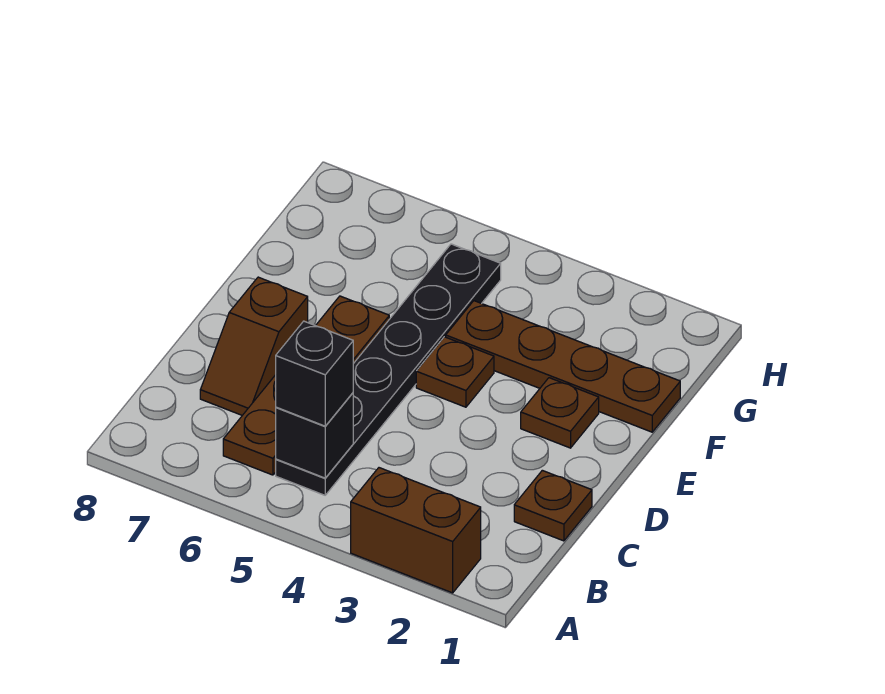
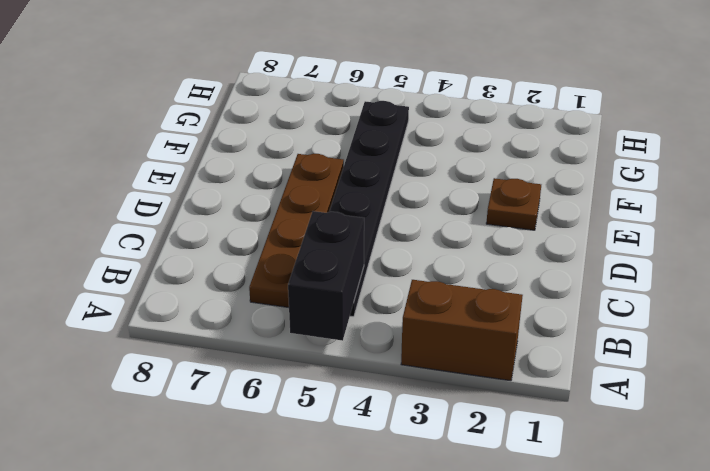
black 1x2 brick [288,211,364,341] -> black 1x1 brick [276,393,353,478]
none -> brown 1x1 plate [514,470,592,541]
none -> brown 1x2 slope [200,277,308,415]

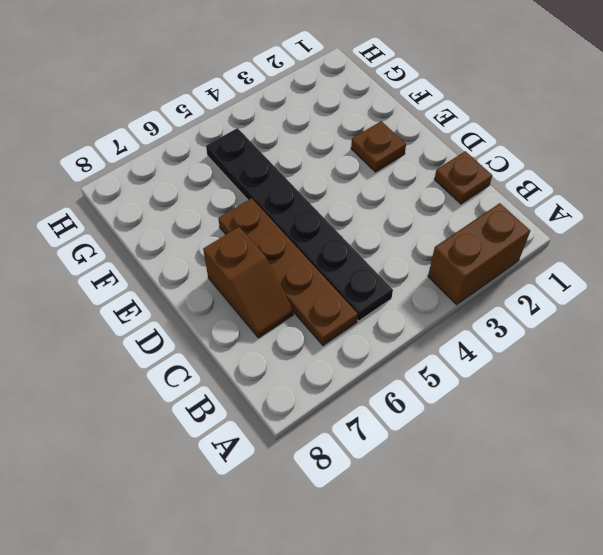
none -> brown 1x1 plate [416,337,494,407]
none -> brown 1x4 plate [446,301,680,432]

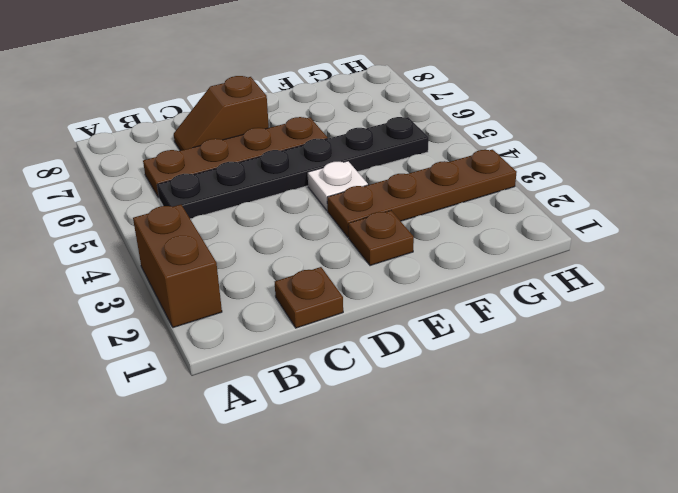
brown 1x4 plate [327,150,517,237] -> brown 1x4 plate turned to [446,301,680,432]
white 1x1 plate [308,161,368,211] -> brown 1x1 plate [416,337,494,407]
none -> black 1x1 brick [276,393,353,478]
none -> black 1x1 brick [276,321,353,426]

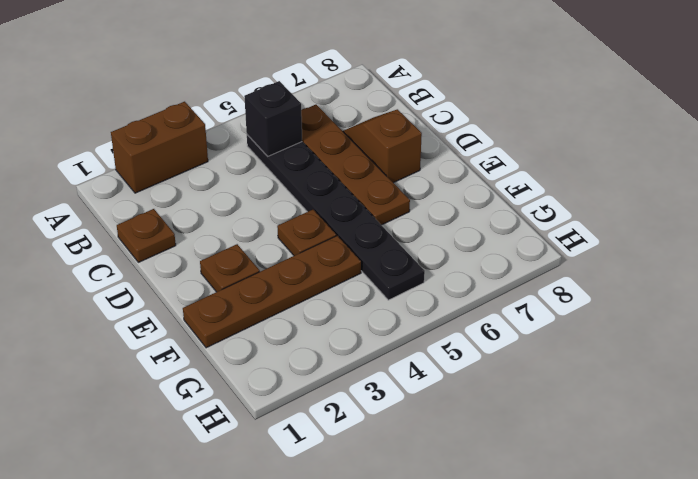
none -> black 1x1 brick [276,321,353,426]

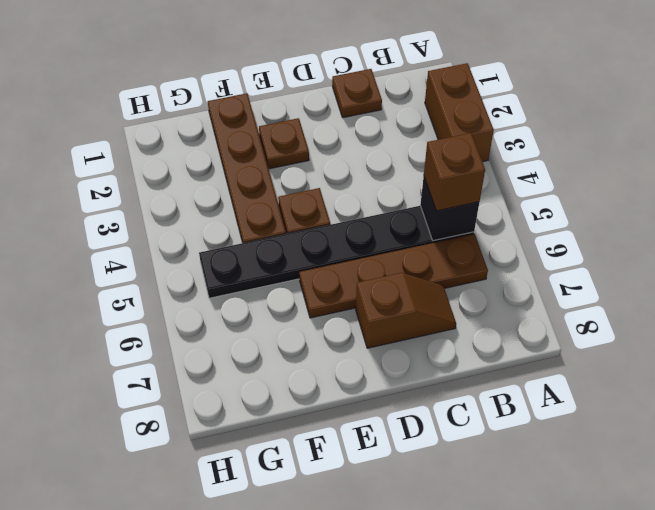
brown 1x1 brick [424,133,485,211] -> black 1x1 brick [276,321,353,426]

